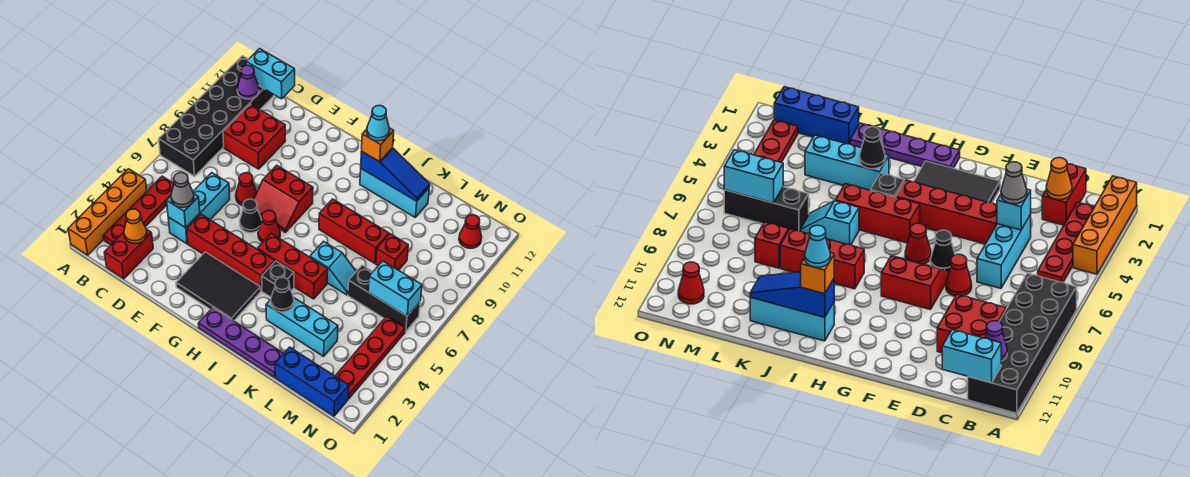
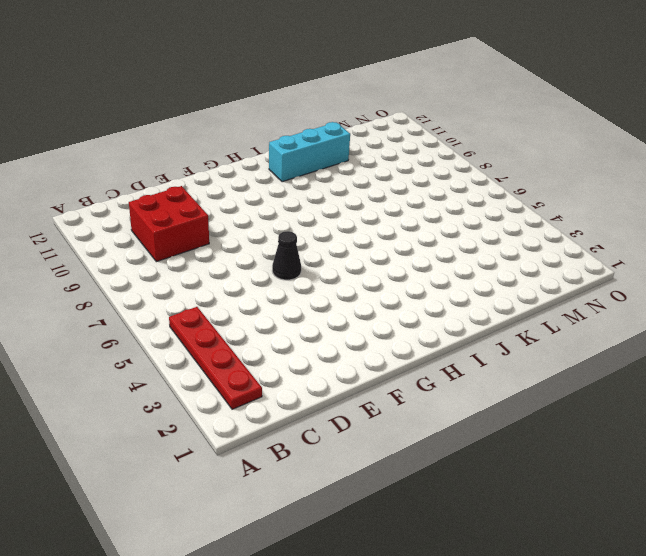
none -> orange 1x4 brick [68,169,147,255]
none -> black 2x6 brick [159,56,274,176]
none -> red 1x2 brick [104,229,153,279]
none -> cyan 1x3 brick [168,173,230,244]

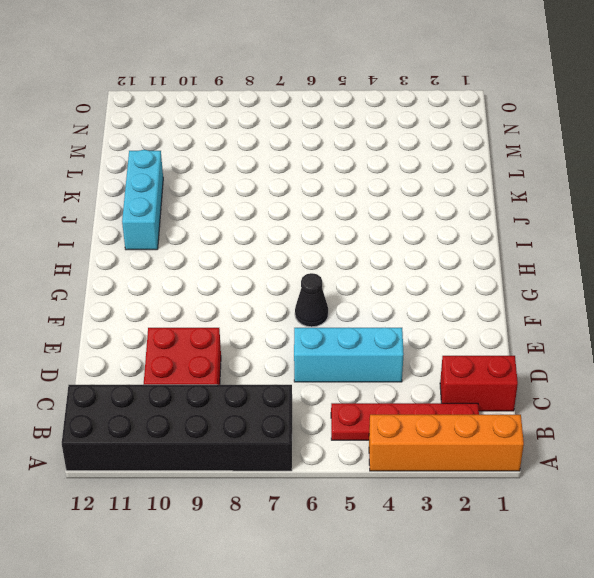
none -> red 1x4 brick [187,214,275,291]
none -> red 1x1 cone [236,173,257,206]
none -> black 2x3 tile [176,252,261,321]
none -> red 2x2 slope [253,165,313,232]

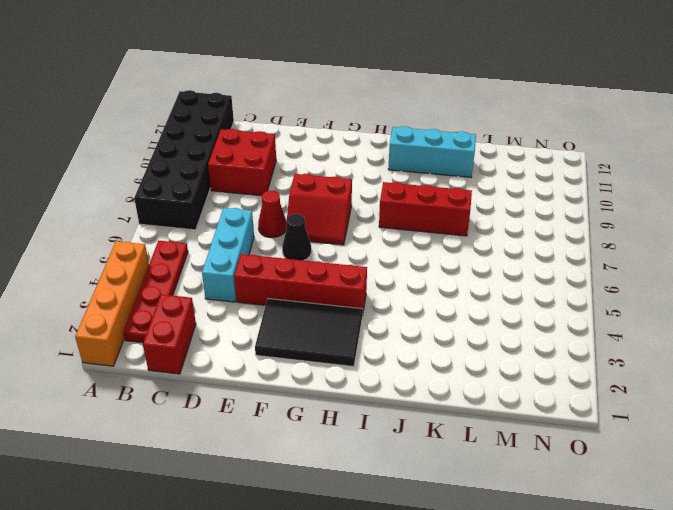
none -> red 1x1 cone [258,211,280,243]
none -> purple 1x4 plate [198,308,284,377]
none -> red 1x3 brick [257,234,328,299]
none -> black 1x1 brick [262,261,294,297]

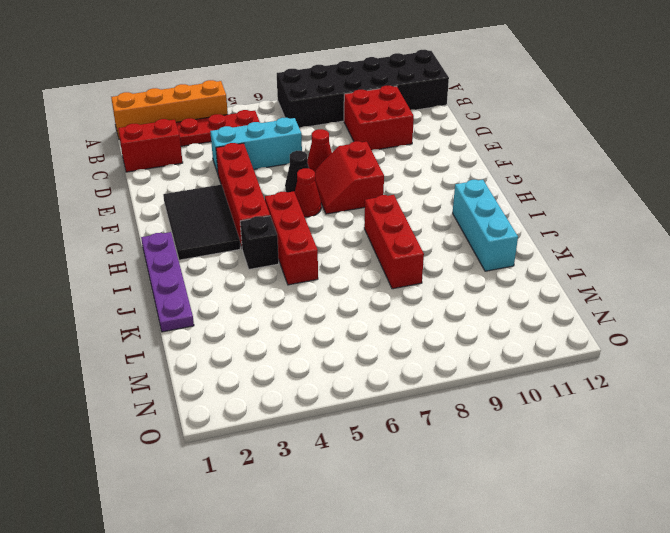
none -> cyan 1x3 brick [266,298,338,356]
none -> cyan 1x2 slope [310,241,356,295]
none -> blue 1x3 brick [275,347,349,416]
none -> black 1x3 brick [348,265,420,331]

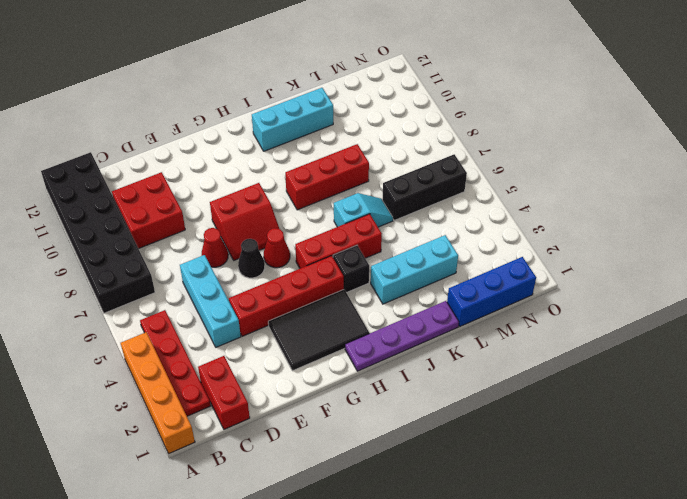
none -> red 1x1 brick [376,234,408,270]
none -> red 1x4 plate [335,316,405,399]
none -> red 1x1 cone [459,215,482,249]
none -> purple 1x1 cone [237,65,259,99]

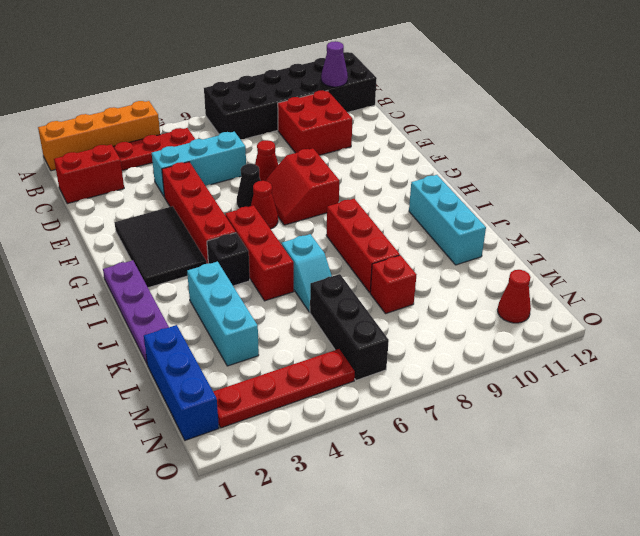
none -> cyan 1x2 brick [246,49,295,99]
none -> orange 1x1 cone [124,209,147,243]
none -> cyan 1x1 brick [167,193,200,228]
none -> blue 1x3 slope [361,148,430,201]

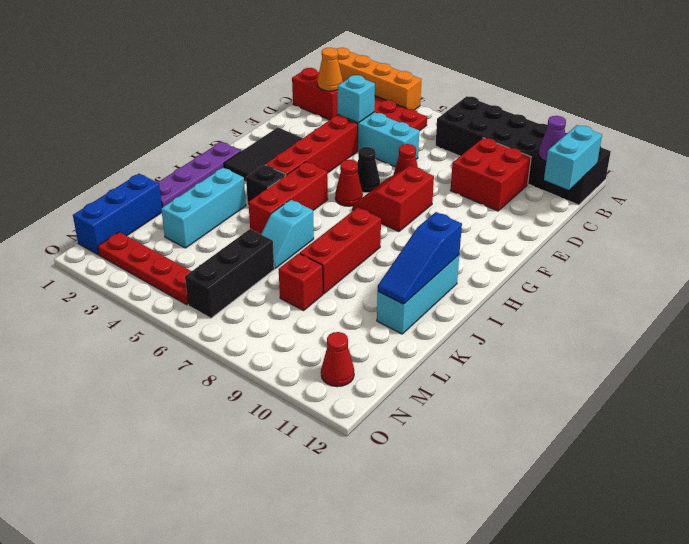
none -> black 1x1 cone [271,277,294,312]
none -> cyan 1x2 brick [368,261,422,316]
none -> grey 1x1 cone [171,173,194,207]
none -> orange 1x1 brick [362,128,394,162]

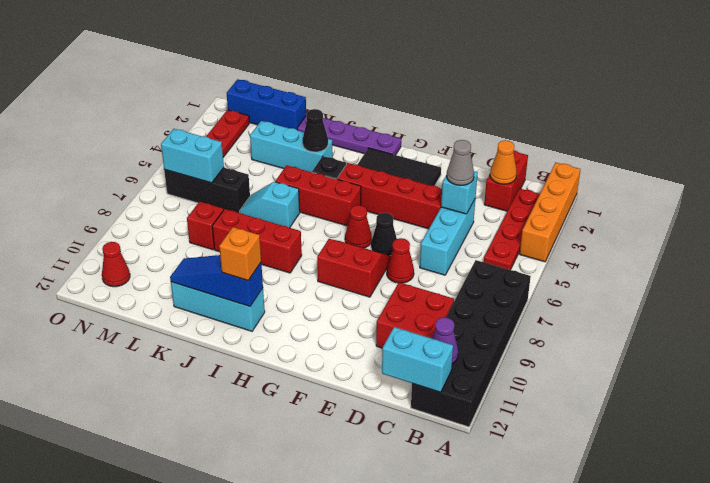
none -> cyan 1x1 cone [367,106,390,141]

